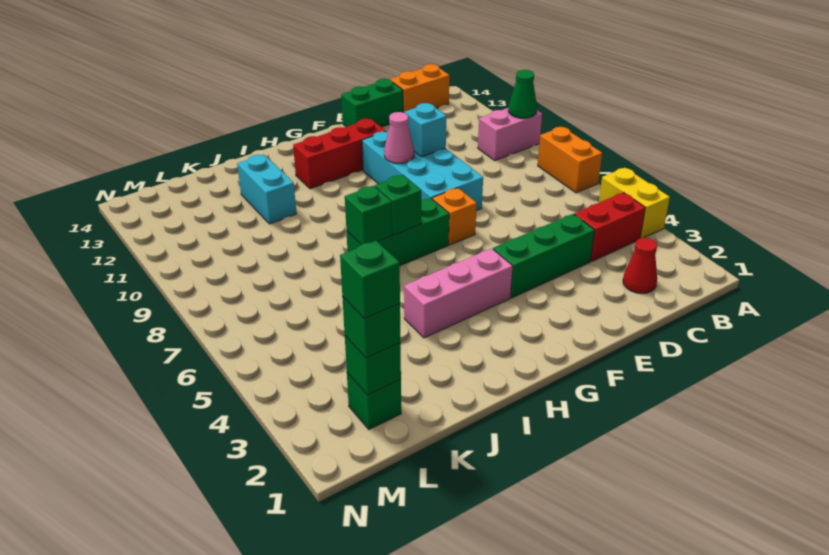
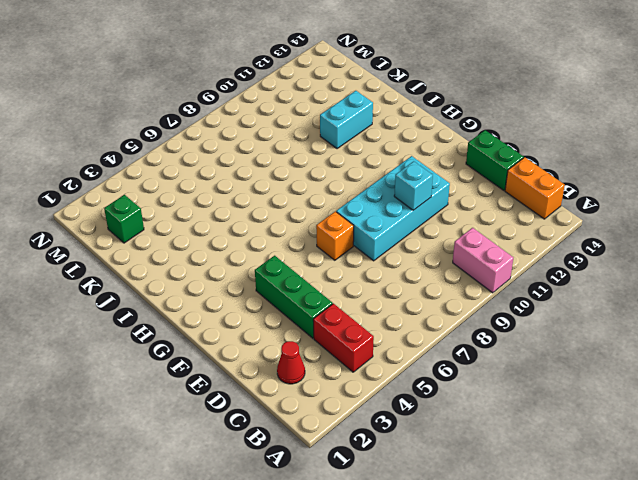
none -> yellow 1x2 brick [599,168,670,238]
none -> orange 1x2 brick [538,127,602,193]
none -> red 1x3 brick [293,119,386,189]

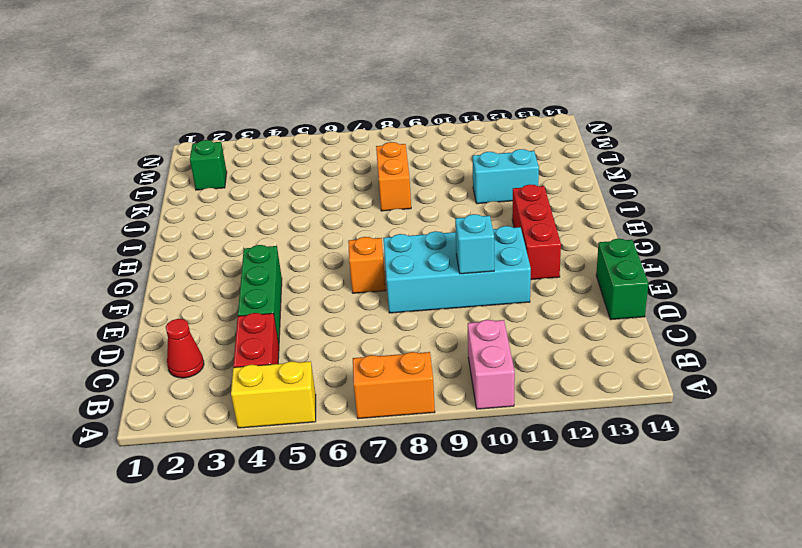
orange 1x2 brick [376,142,411,211] -> orange 1x2 brick moved to [389,64,449,112]
none -> pink 1x3 brick [404,248,513,338]
none -> green 1x3 brick [346,198,449,265]
none -> green 1x1 cone [508,70,537,118]

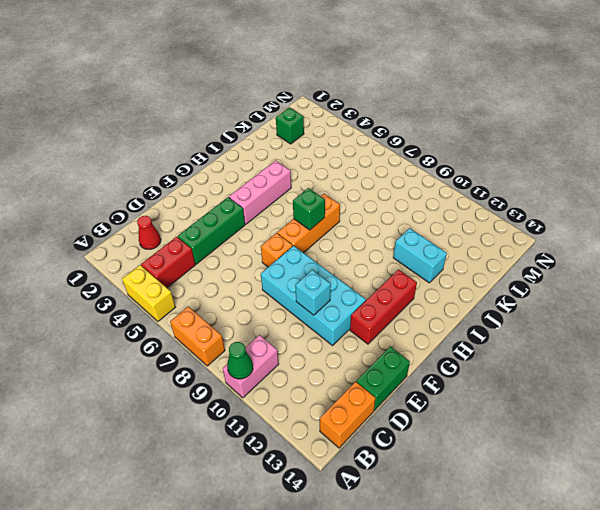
orange 1x3 brick [277,194,340,253] -> green 1x3 brick [346,198,449,265]
none -> pink 1x1 cone [384,112,414,163]
none -> green 1x1 brick [345,186,392,244]
none -> green 1x1 brick [345,336,401,395]

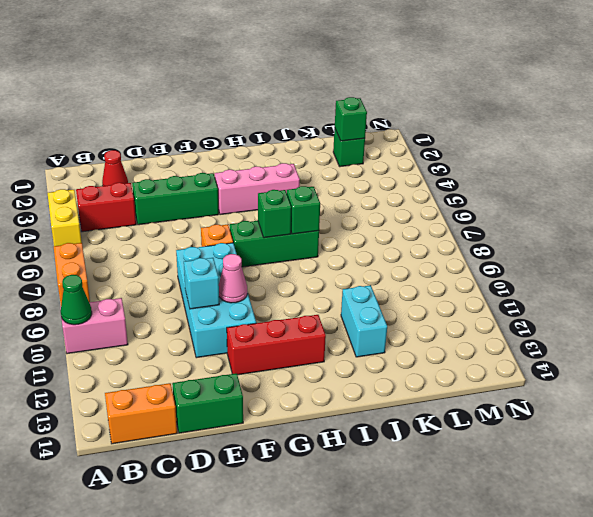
none -> green 1x1 brick [342,297,400,358]
none -> green 1x1 brick [340,241,400,319]

